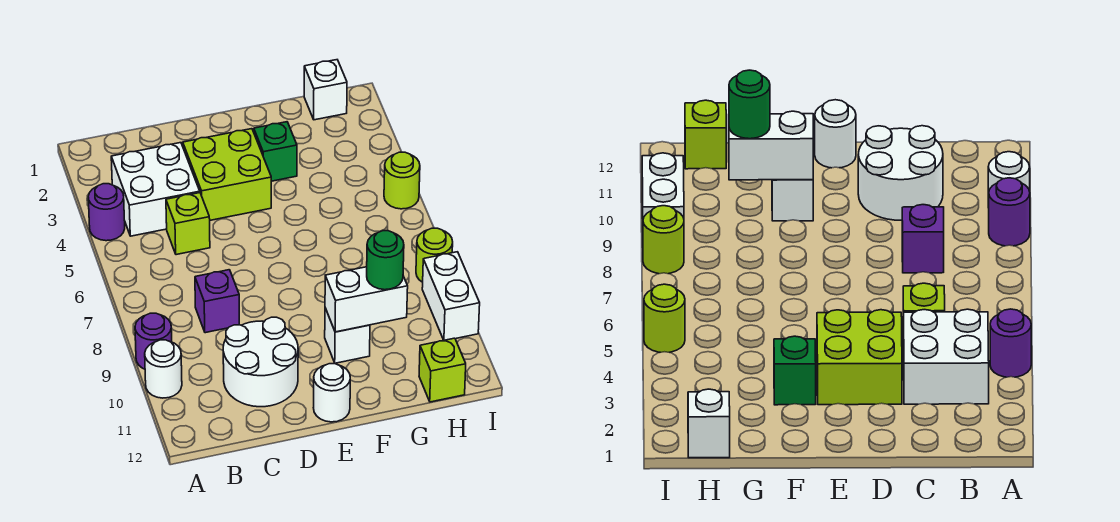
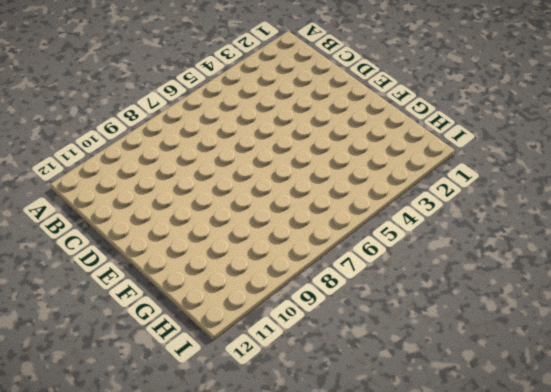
none -> purple 1x1 round brick [88,184,125,241]
none -> purple 1x1 round brick [135,313,172,369]
none -> white 1x1 round brick [145,340,182,398]

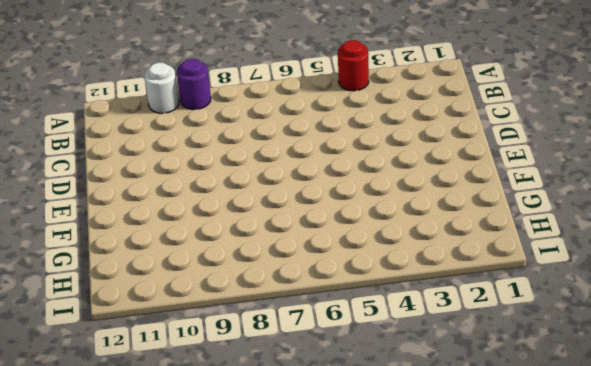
red 1x1 round brick [338,40,369,91] -> purple 1x1 round brick [88,184,125,241]
none -> white 2x2 brick [111,143,200,236]
none -> lime 1x1 brick [166,193,210,255]
none -> purple 1x1 brick [195,270,239,333]

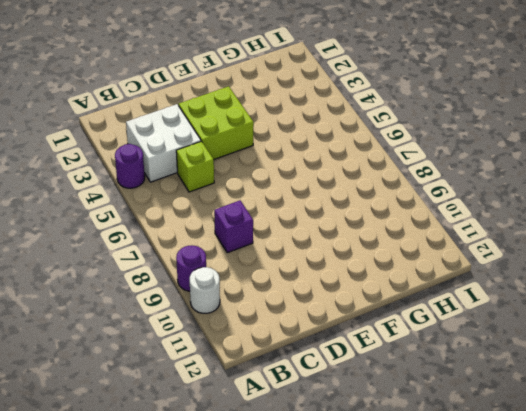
none -> white 2x2 round brick [223,317,298,407]
none -> white 1x1 round brick [313,364,350,422]
none -> green 1x1 brick [254,122,297,181]

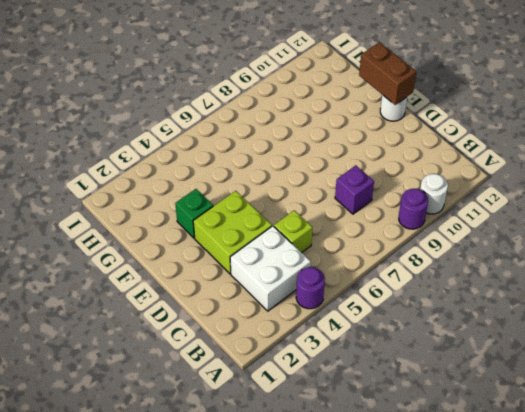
brown 1x2 brick [359,42,416,105] -> none
none -> white 2x2 round brick [223,317,298,407]
none -> white 1x1 brick [325,308,370,363]
none -> white 1x1 brick [304,60,347,120]

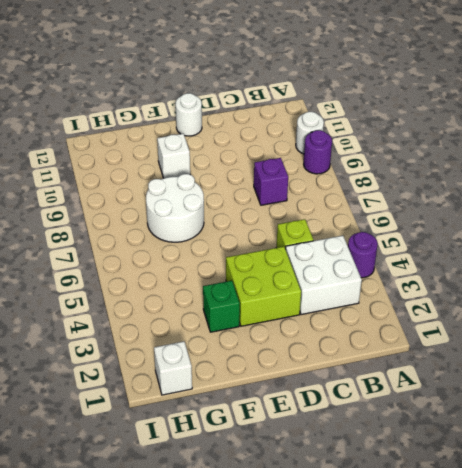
white 2x2 round brick [146,174,204,242] -> white 2x2 round brick moved to [223,317,298,407]
none -> lime 1x1 brick [419,338,466,402]
none -> lime 1x1 round brick [384,152,420,209]
none -> lime 1x1 round brick [416,228,453,282]

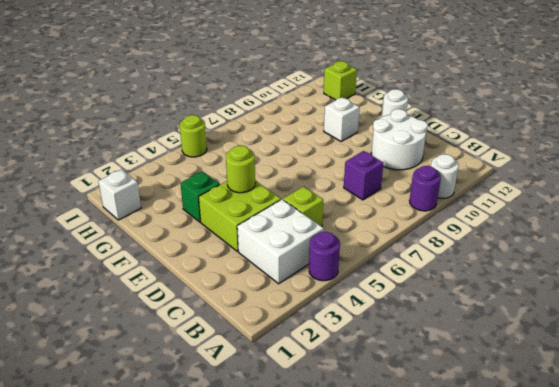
lime 1x1 round brick [226,146,255,193] -> lime 1x1 round brick moved to [416,228,453,282]
none -> white 1x2 brick [422,252,480,340]
none -> white 1x2 brick [325,267,408,332]
none -> green 1x1 round brick [367,231,404,290]

